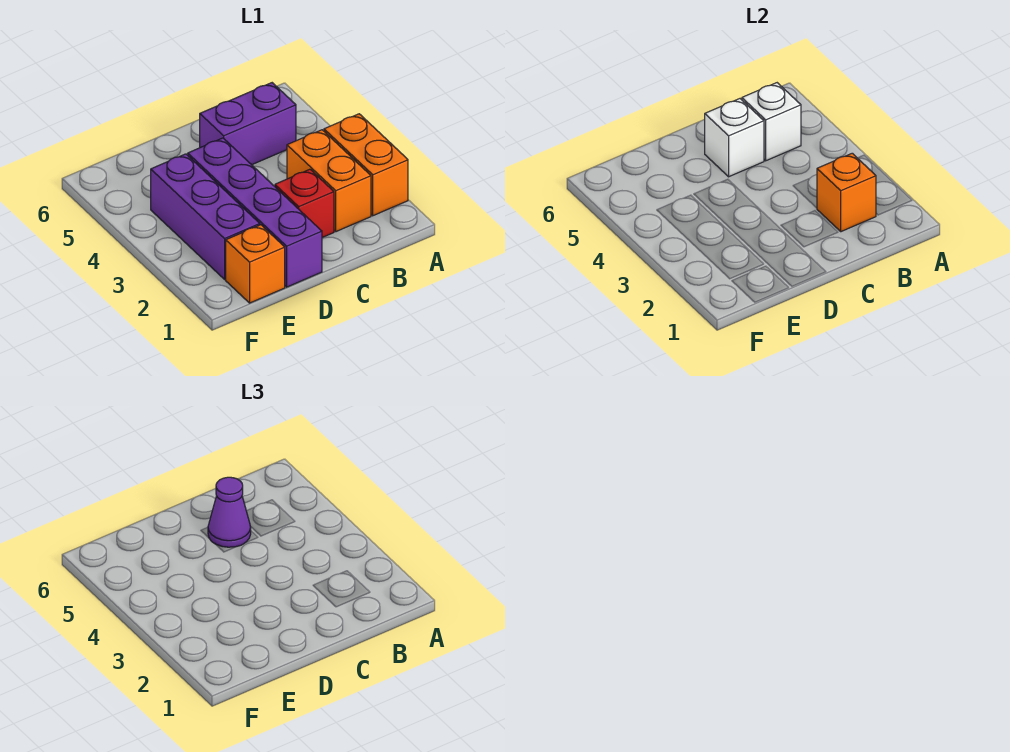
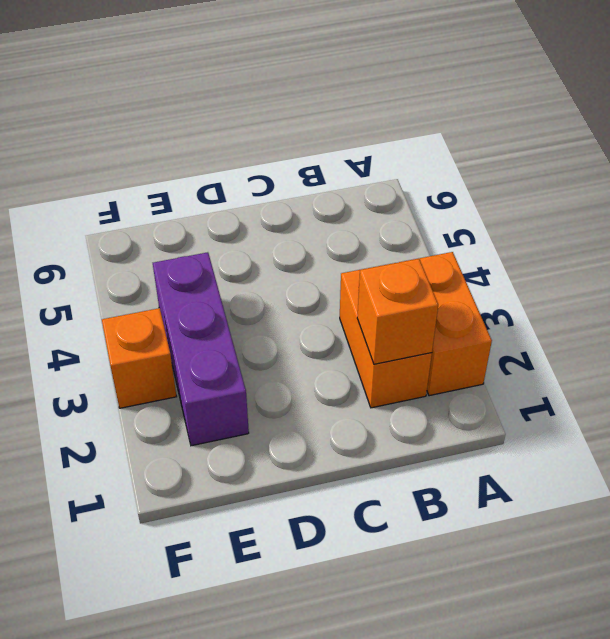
orange 1x1 brick [102,308,177,408] -> orange 1x1 brick moved to [226,225,285,303]
none -> purple 1x2 brick [199,83,296,165]
none -> red 1x1 brick [275,169,334,238]

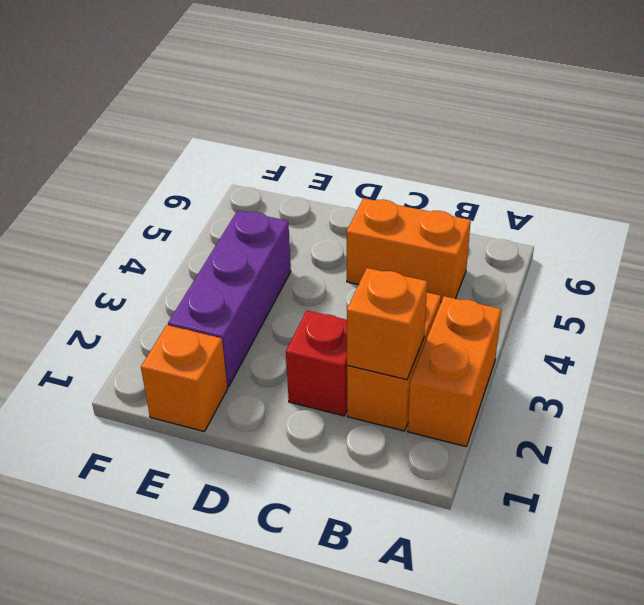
orange 1x2 brick [347,198,471,303] -> purple 1x2 brick [199,83,296,165]
none -> purple 1x4 brick [188,138,322,287]
none -> white 1x1 brick [742,83,801,161]

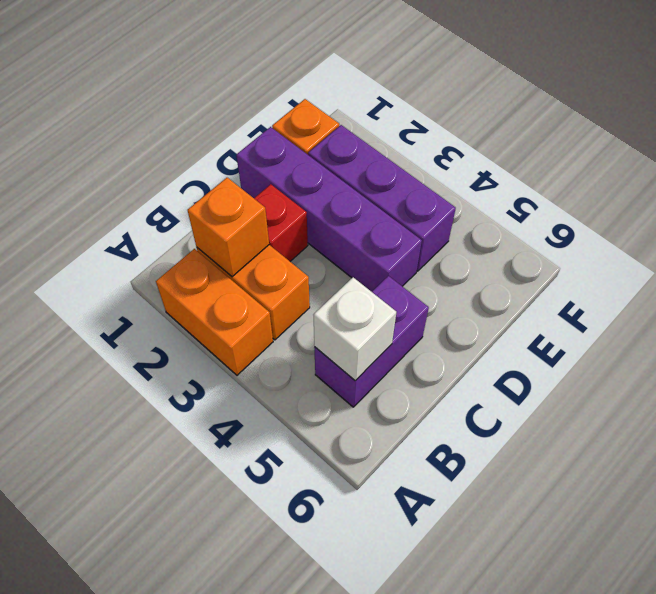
none -> white 1x1 brick [704,99,764,177]
none -> purple 1x1 cone [208,477,251,547]

